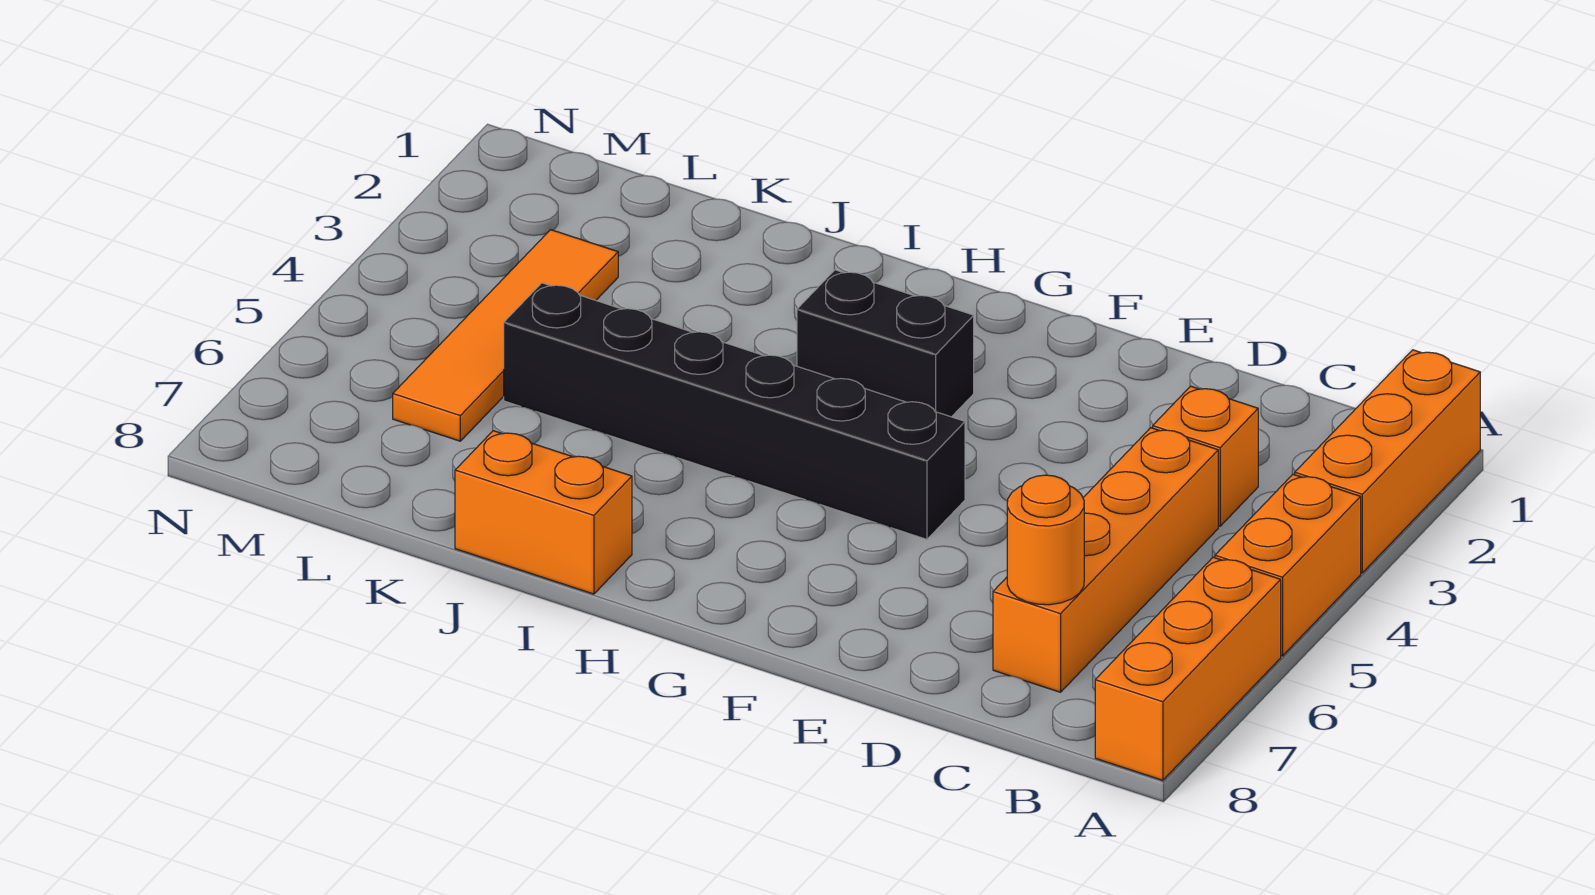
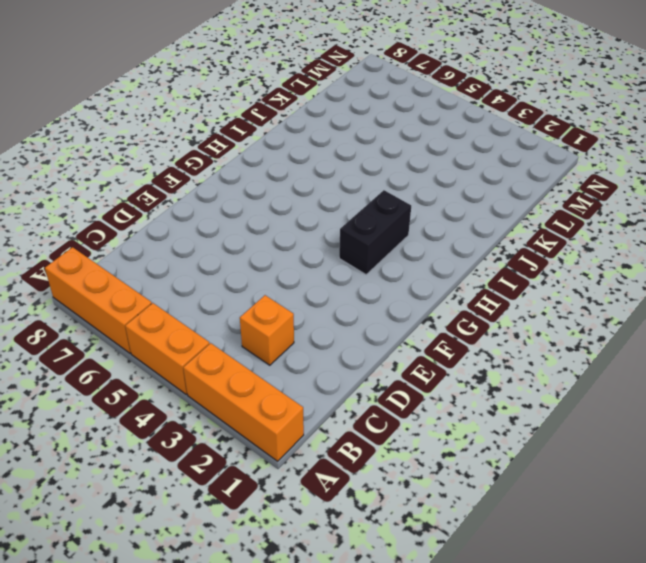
none -> orange 1x4 brick [993,428,1218,692]
none -> black 1x6 brick [504,283,965,539]

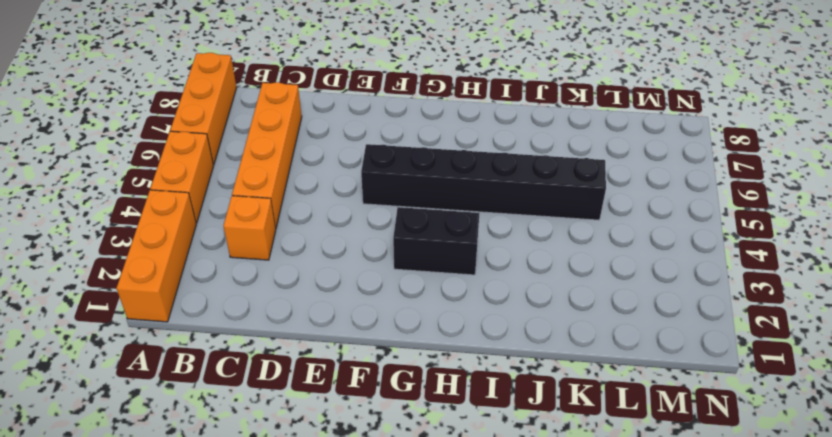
none -> orange 1x2 brick [455,431,632,594]
none -> orange 1x4 tile [393,230,618,441]

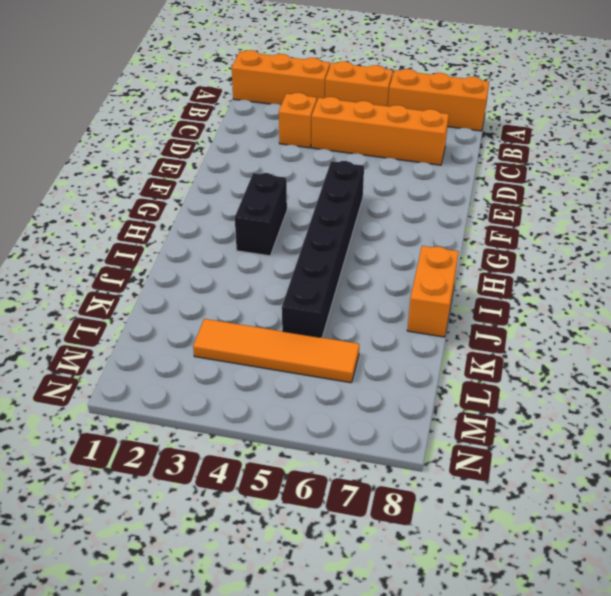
none -> orange 1x1 round brick [1007,475,1084,605]

